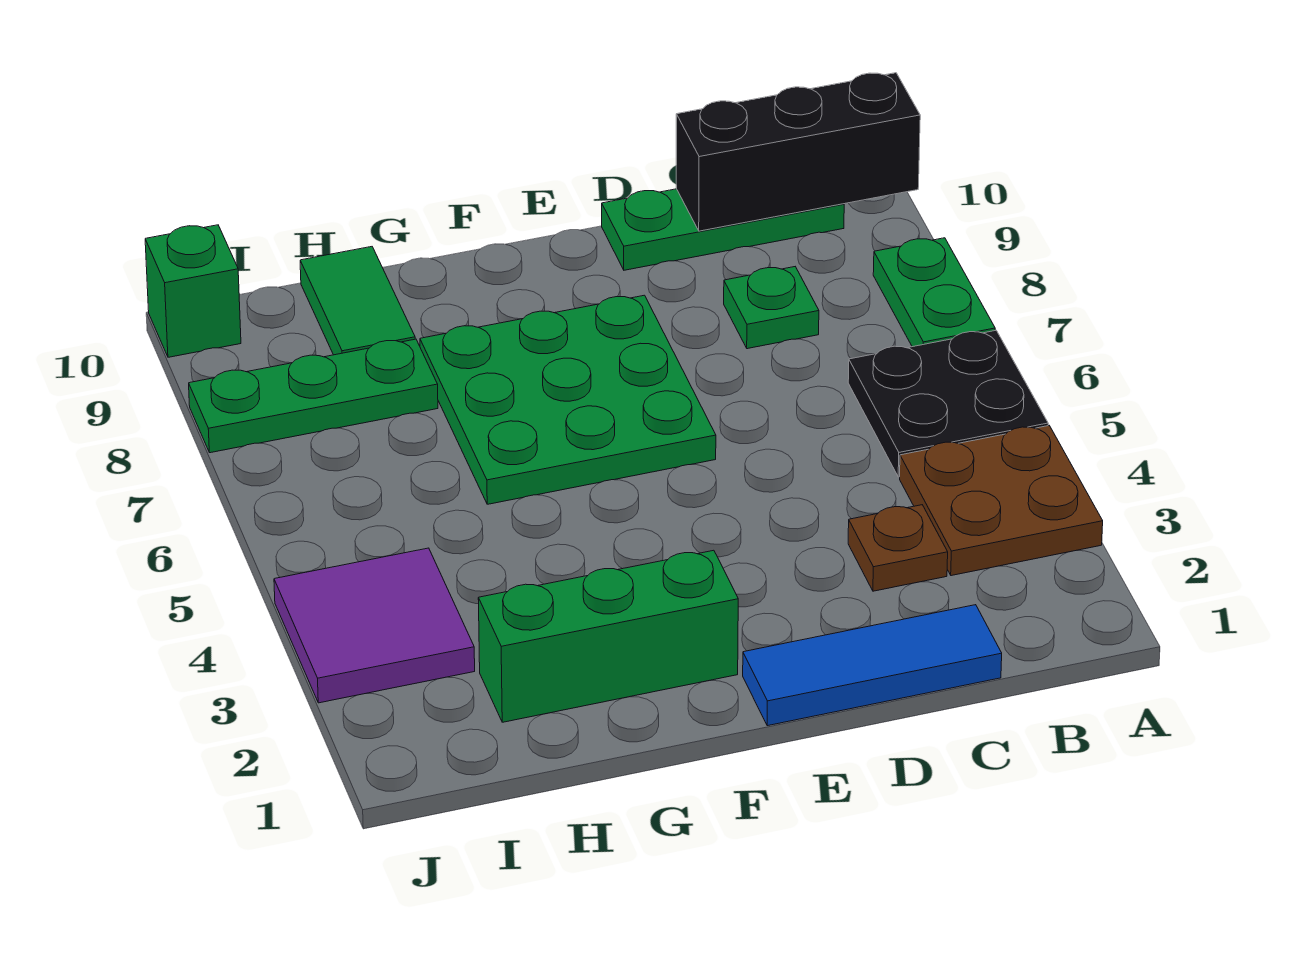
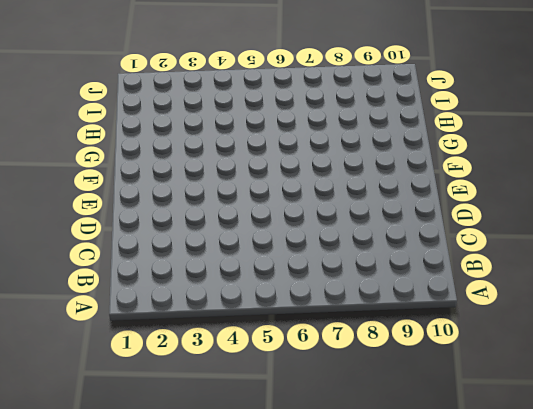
none -> brown 2x2 plate [900,426,1103,576]
none -> black 2x2 plate [848,330,1048,477]
none -> green 1x2 plate [873,238,995,347]

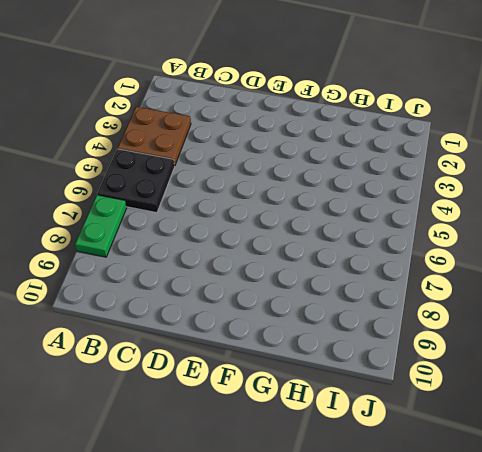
none -> green 1x3 plate [602,189,844,270]
none -> blue 1x3 tile [743,605,1002,726]
none -> brown 1x1 plate [848,505,948,591]

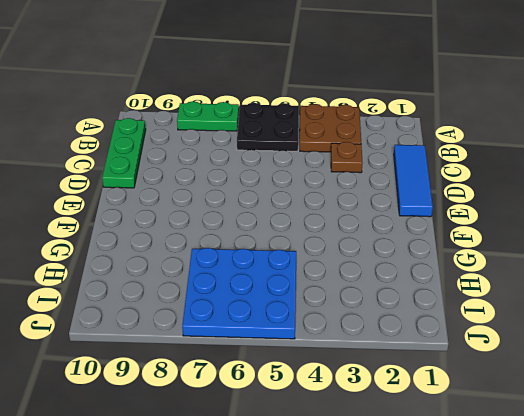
blue 3x3 plate [182,248,296,339] -> none
none -> green 1x1 plate [724,267,819,349]
none -> green 3x3 plate [420,295,716,504]
none -> green 1x3 brick [478,550,738,722]

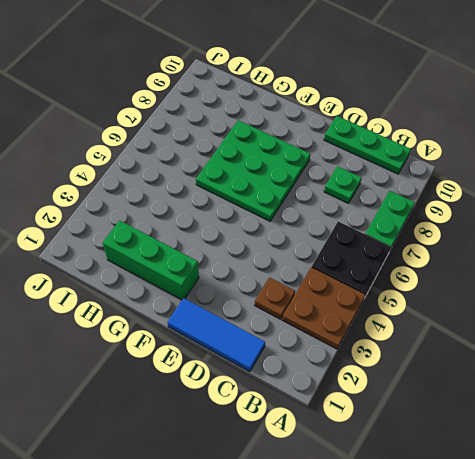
none -> green 1x3 plate [189,339,438,453]
none -> green 1x2 tile [300,247,415,355]
none -> purple 2x2 tile [274,548,475,703]

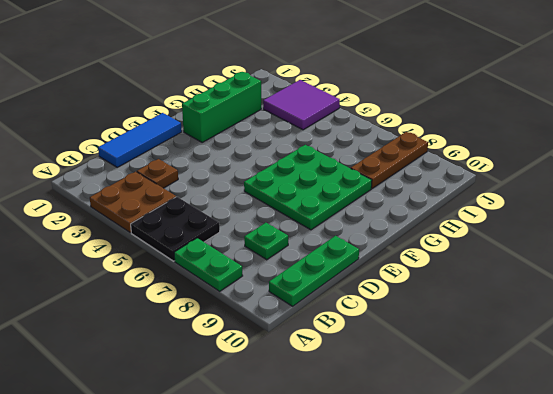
brown 1x3 plate [351,132,428,188] -> green 1x3 plate [189,339,438,453]
none -> green 1x2 tile [300,247,415,355]
none -> green 1x1 brick [145,225,241,357]
none -> black 1x3 brick [676,73,920,231]

